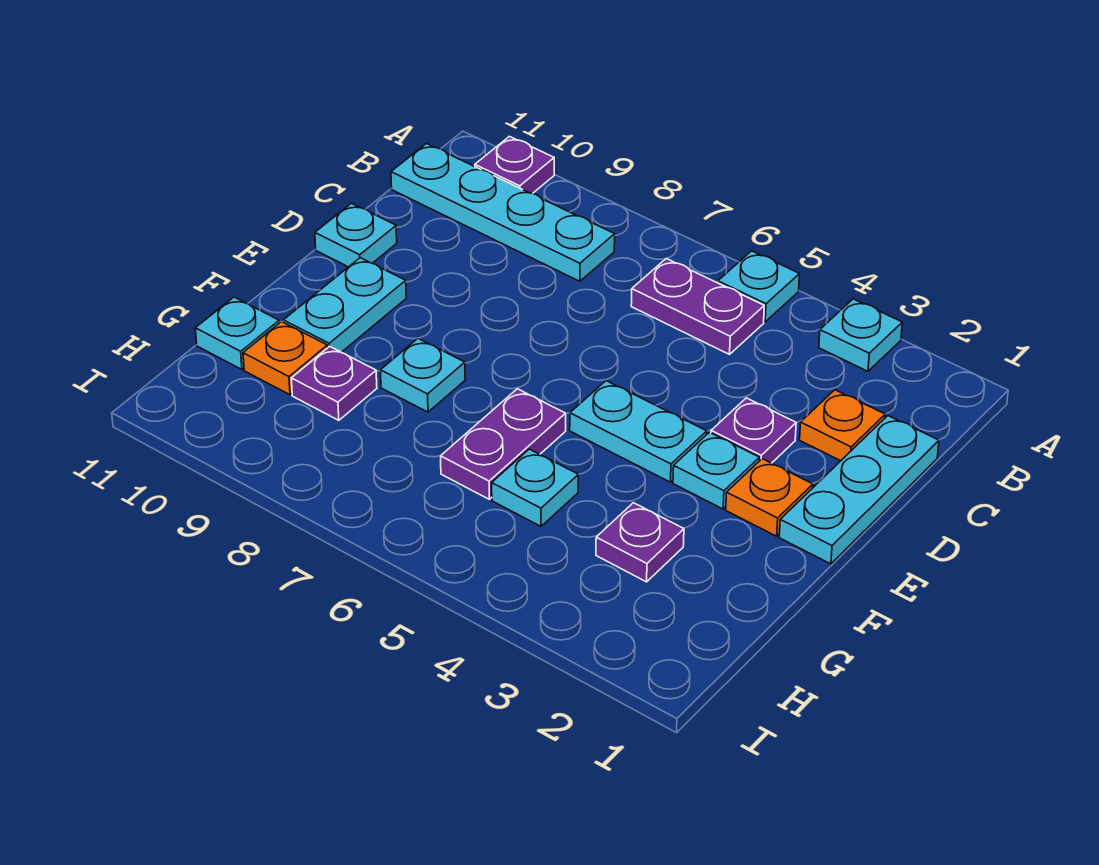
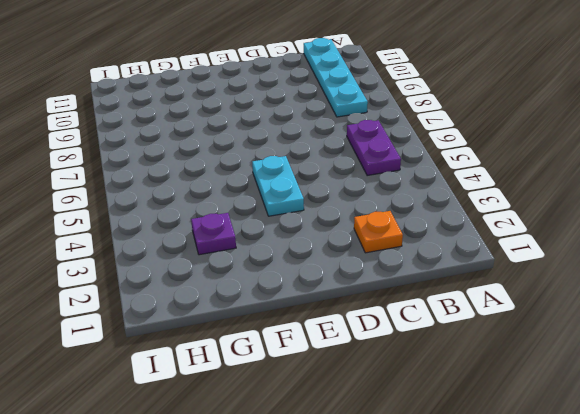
none -> cyan 1x1 plate [819,299,902,371]
none -> cyan 1x1 plate [718,251,800,322]
none -> purple 1x1 plate [475,136,554,193]

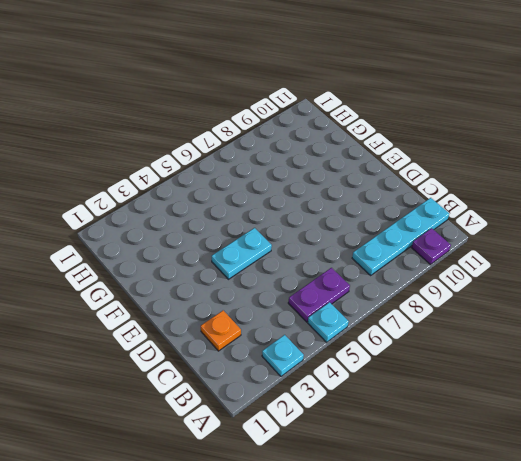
none -> cyan 1x3 plate [779,416,939,564]
none -> purple 1x1 plate [711,398,796,463]
none -> cyan 1x1 plate [315,203,397,267]

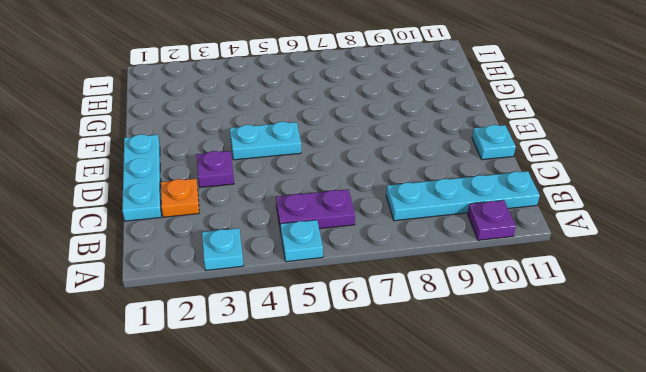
none -> orange 1x1 plate [726,459,813,536]
none -> cyan 1x1 plate [673,432,760,509]
none -> cyan 1x2 plate [283,258,406,352]

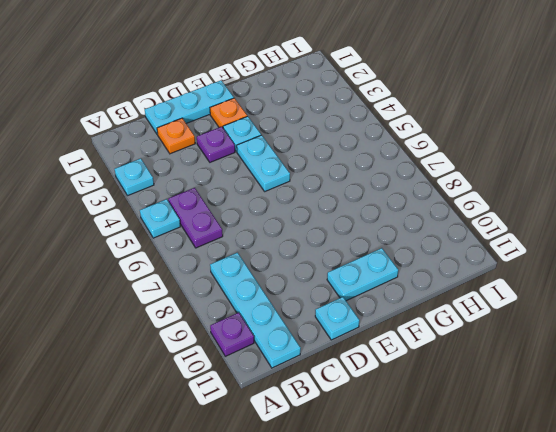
none -> purple 1x2 plate [441,389,566,499]
none -> cyan 1x1 plate [380,339,465,412]
none -> purple 1x1 plate [596,503,684,582]

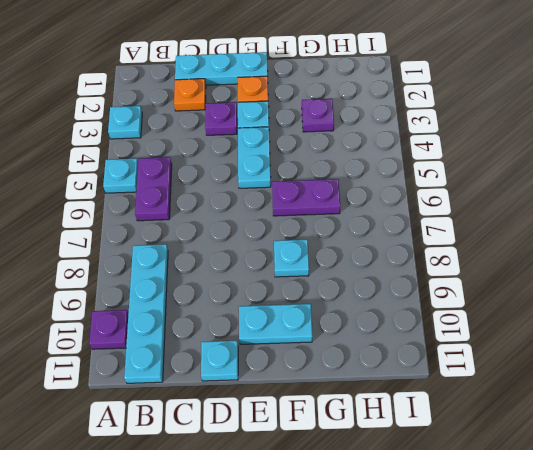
none -> cyan 1x1 plate [492,449,578,526]
none -> purple 1x1 plate [291,346,377,420]
none -> orange 1x1 plate [243,322,327,395]

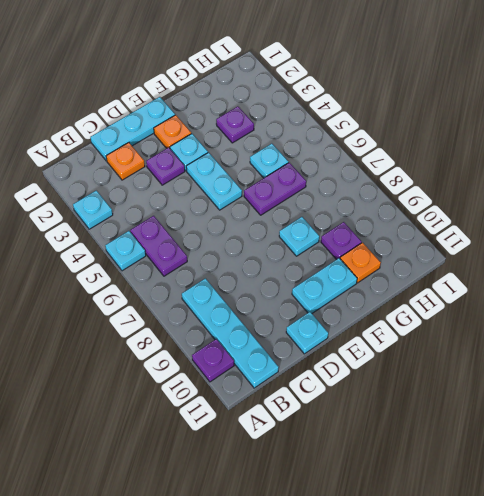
none -> cyan 1x1 plate [195,297,279,369]

